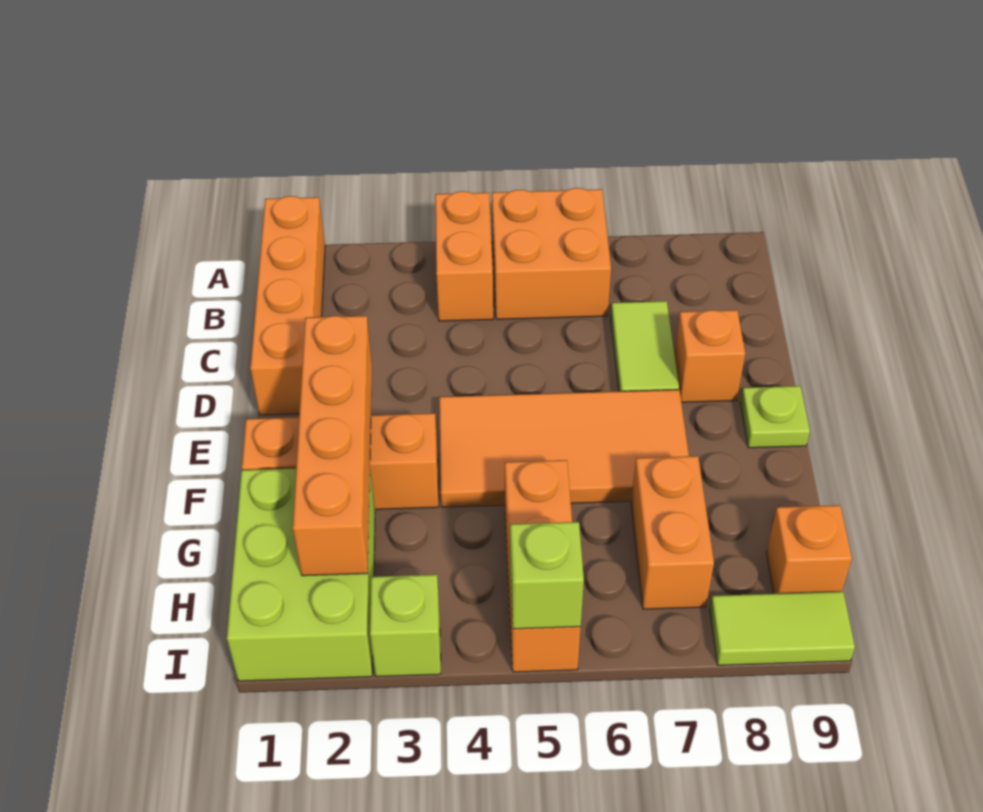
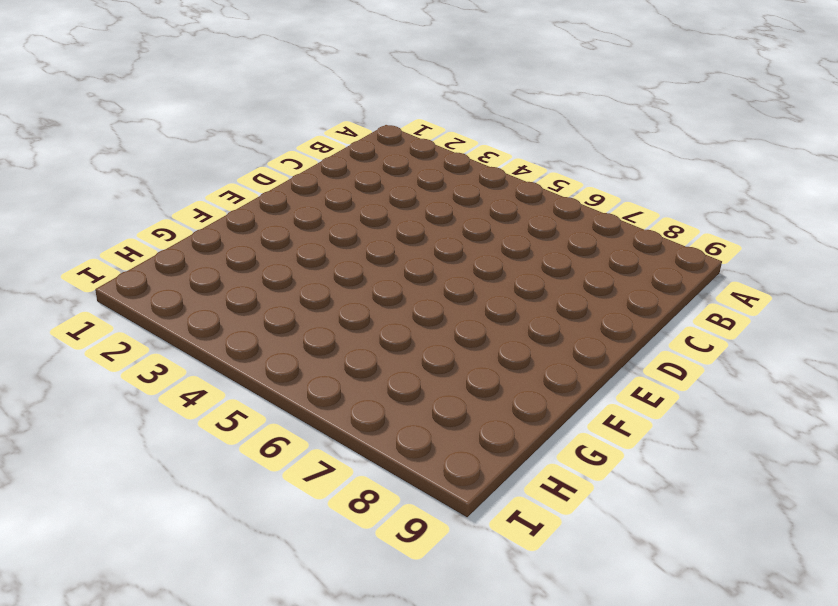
none -> orange 1x4 brick [250,196,325,415]
none -> orange 1x2 brick [435,191,493,321]
none -> orange 2x2 brick [492,188,611,319]

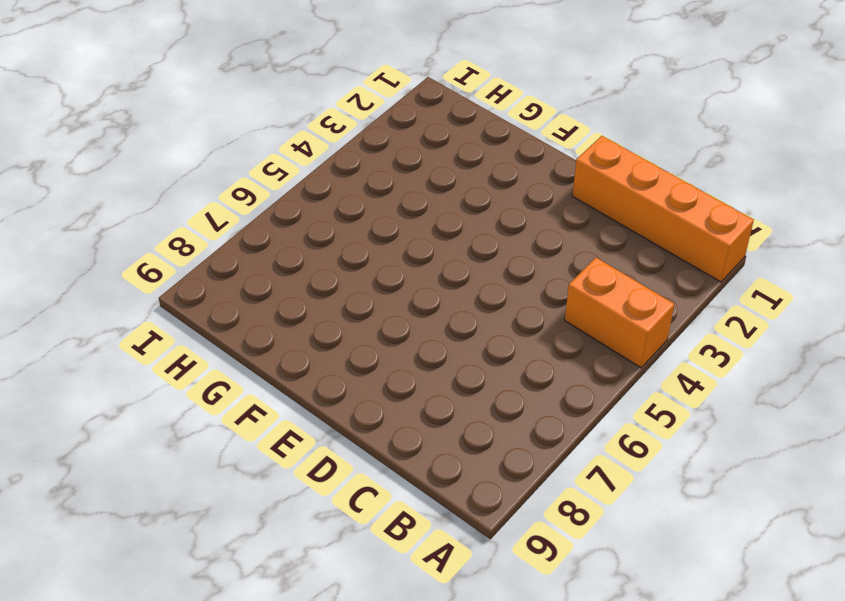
none -> orange 2x2 brick [492,188,611,319]
none -> lime 1x2 tile [611,301,679,391]
none -> orange 1x1 brick [674,310,745,402]

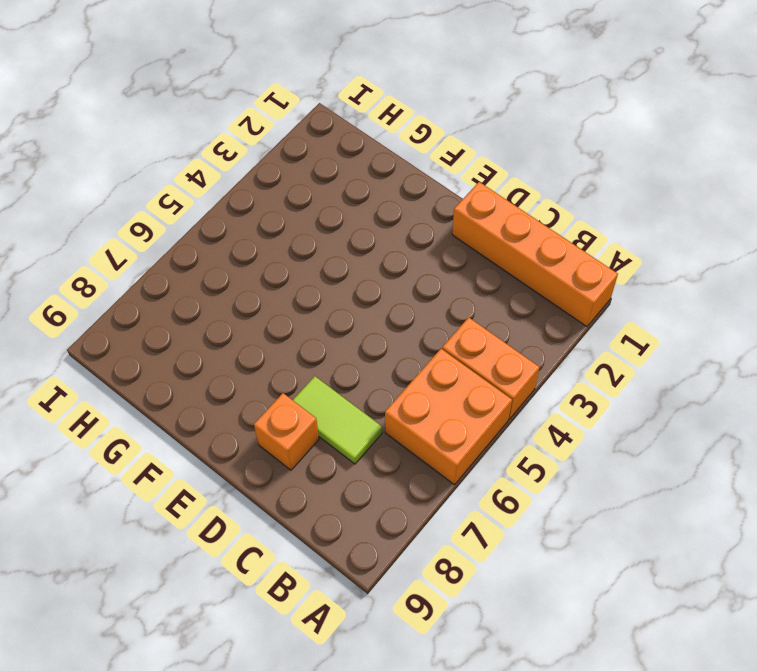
none -> orange 2x4 tile [439,390,689,507]
none -> lime 1x1 plate [740,386,810,448]
none -> orange 1x3 brick [242,413,439,509]

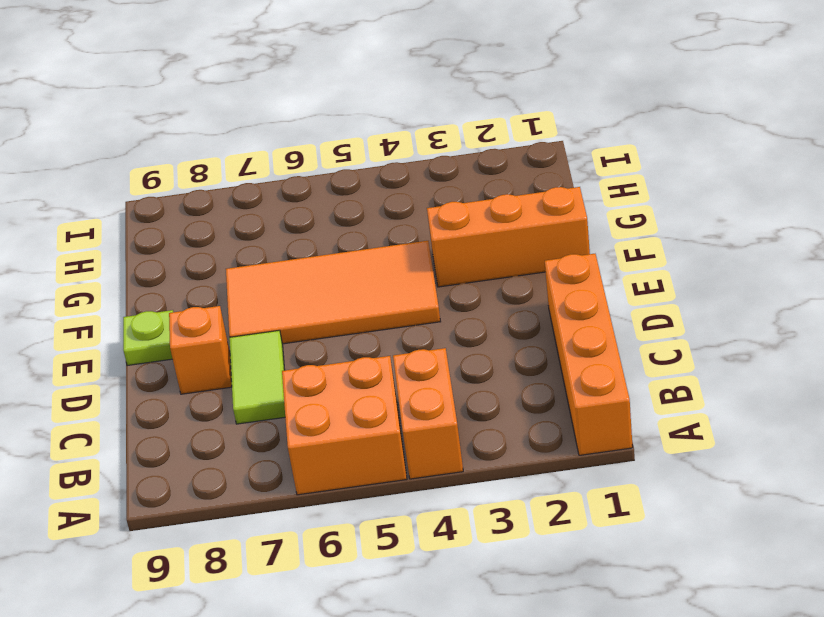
none -> lime 2x3 brick [227,468,375,681]
none -> orange 1x3 brick [505,460,581,672]
none -> orange 1x2 brick [631,456,714,609]

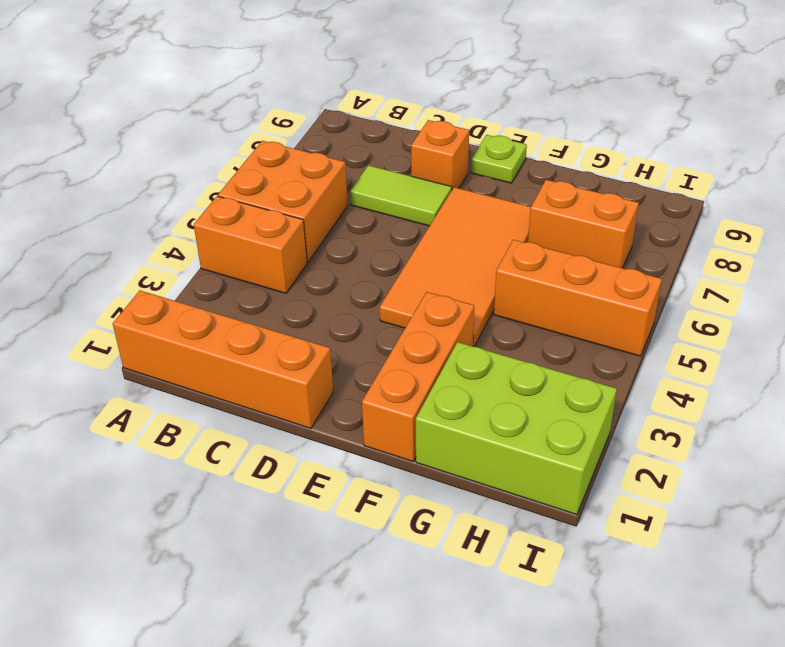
none -> orange 1x1 brick [766,505,852,594]
none -> lime 1x1 brick [370,575,441,677]
none -> lime 1x2 tile [710,592,855,665]

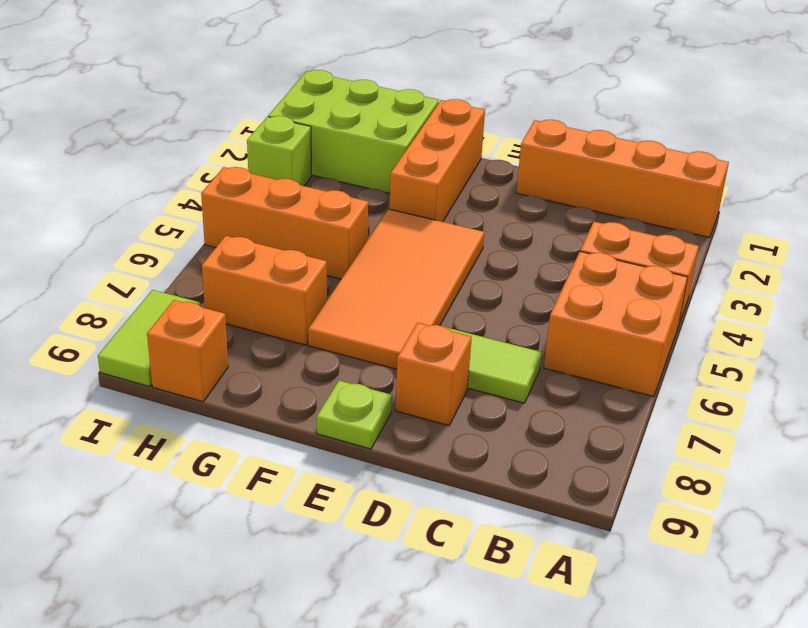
none -> orange 1x4 brick [293,316,372,576]
none -> lime 1x1 brick [510,522,584,629]

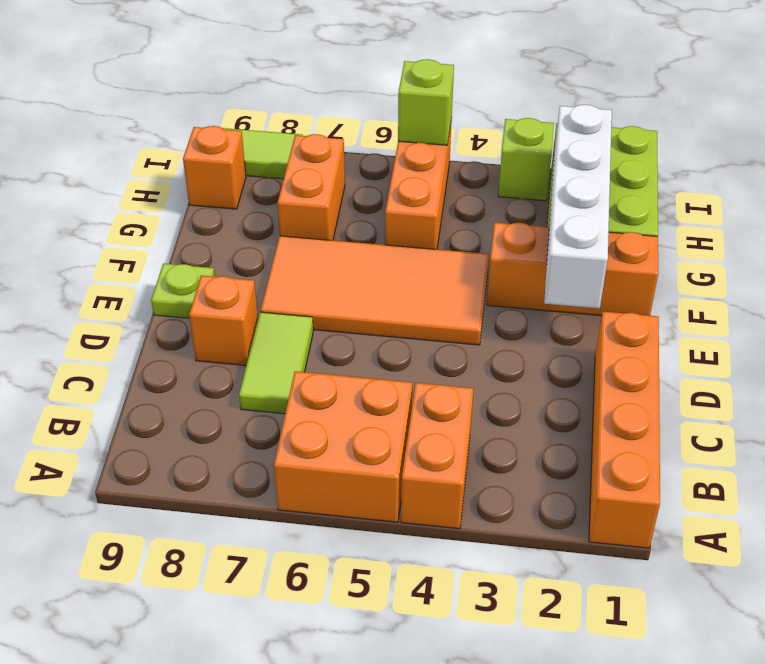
white 1x4 brick [544,105,612,309] -> orange 1x4 brick [293,316,372,576]

